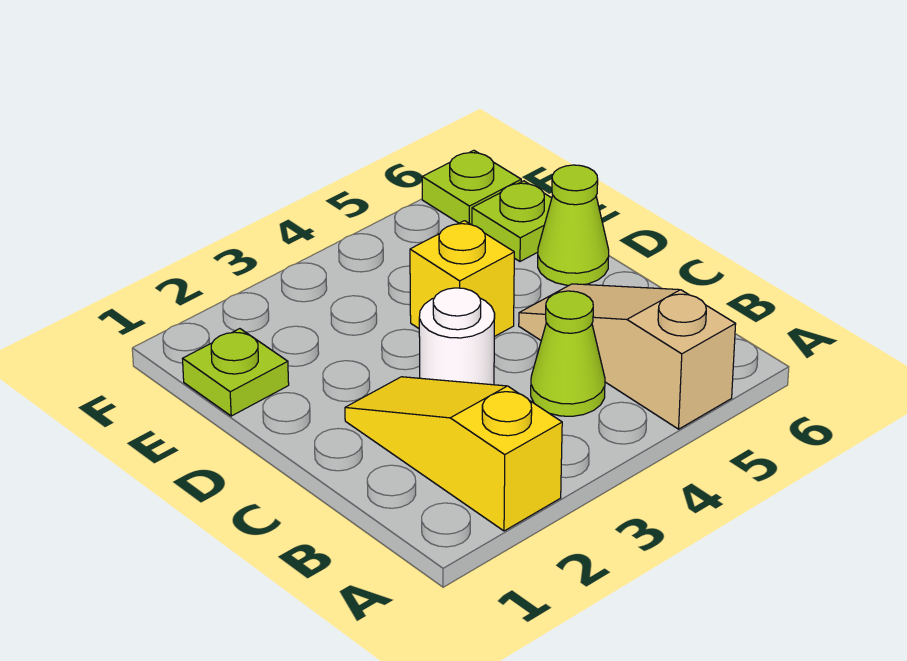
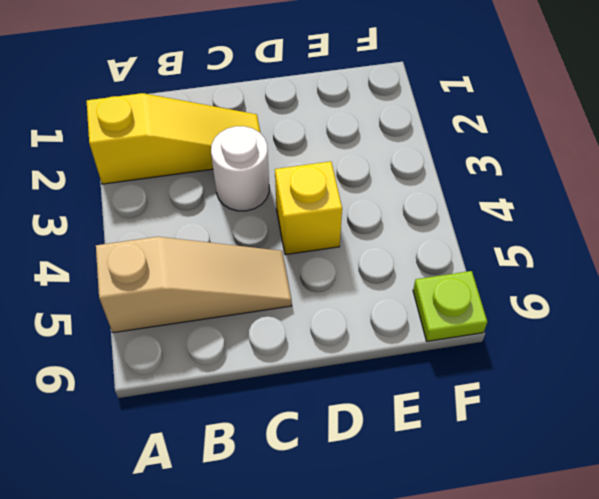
none -> lime 1x1 cone [531,291,605,416]
none -> lime 1x1 cone [538,165,609,285]

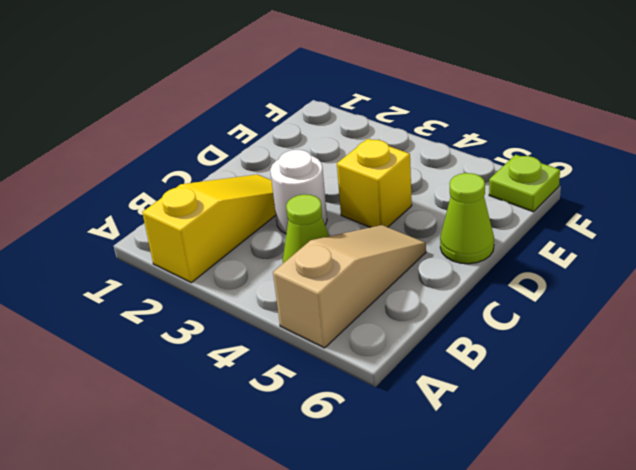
none -> lime 1x1 plate [183,329,289,416]
none -> lime 1x1 plate [472,181,552,261]

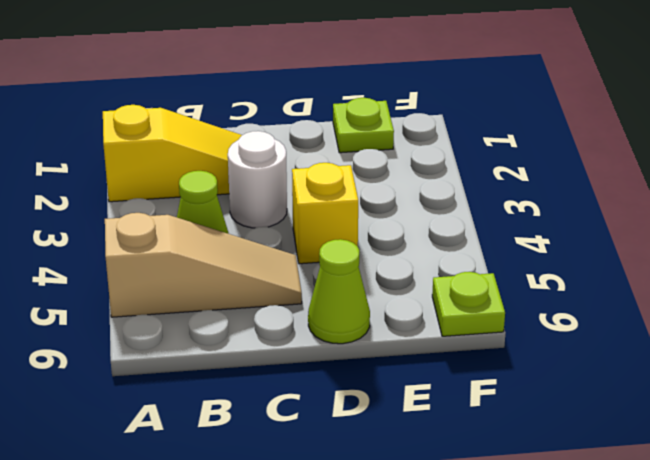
none -> lime 1x1 plate [472,181,552,261]

